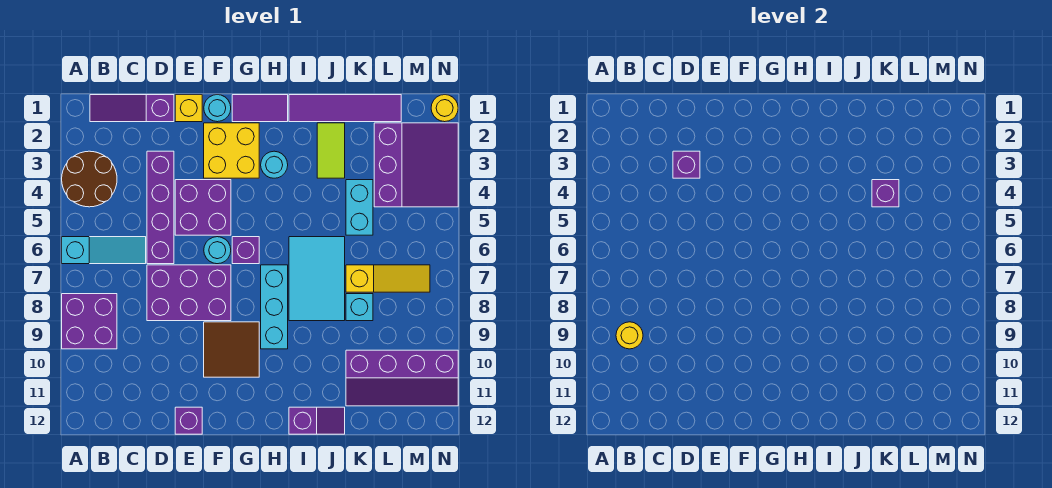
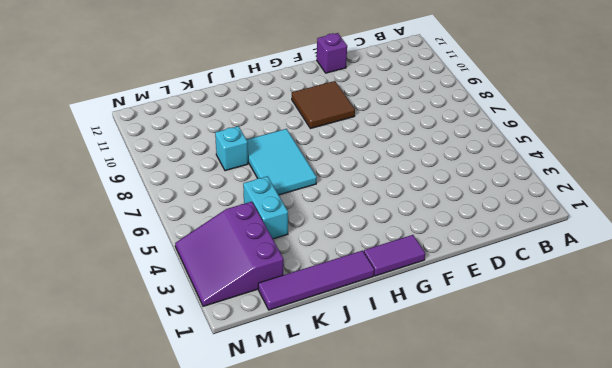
none -> brown 2x2 round brick [62,151,117,207]
none -> cyan 1x3 slope [62,237,146,264]
none -> purple 2x2 brick [62,294,117,349]
none -> purple 1x3 slope [90,95,174,122]

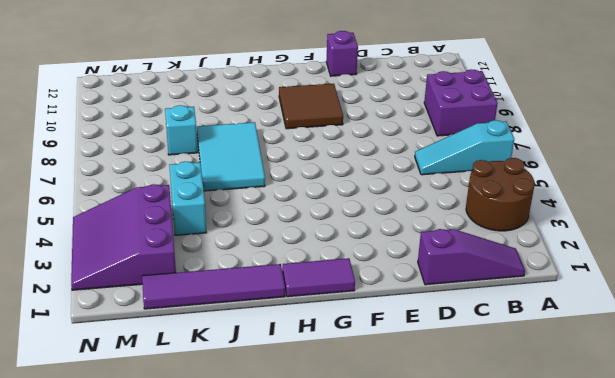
none -> purple 1x4 brick [147,151,174,264]
none -> purple 2x3 brick [147,265,231,321]
none -> yellow 1x1 brick [175,95,202,122]
none -> purple 2x2 brick [175,180,231,235]

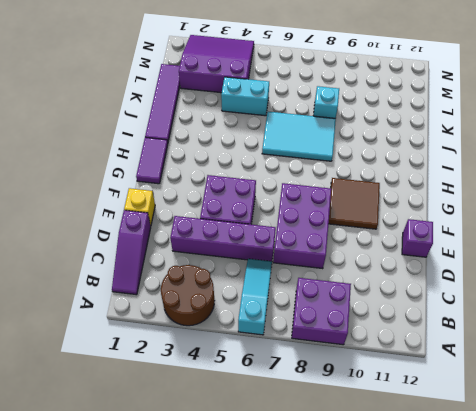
none -> cyan 1x1 round brick [204,95,231,122]
none -> yellow 2x2 brick [204,123,259,178]
none -> cyan 1x1 round brick [204,237,231,264]
none -> purple 1x1 brick [232,237,259,264]

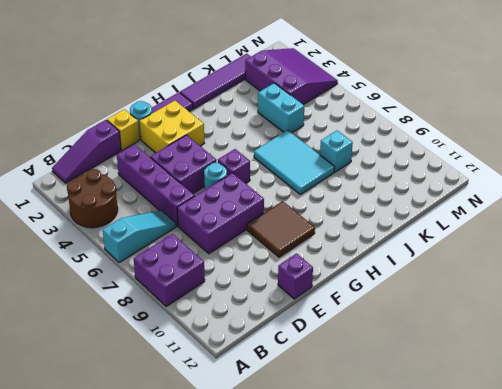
none -> cyan 1x1 round brick [261,151,288,178]
none -> cyan 1x3 brick [261,265,288,349]
none -> purple 1x2 slope [289,407,345,434]
none -> lime 1x2 tile [317,123,345,178]

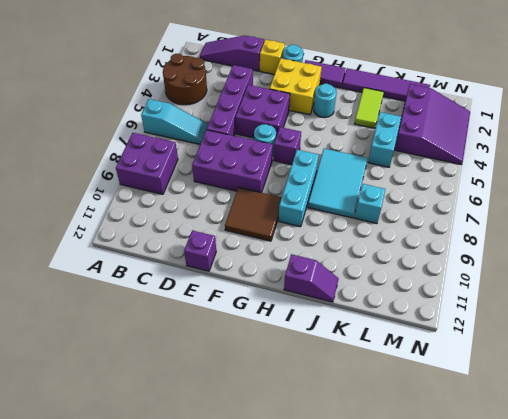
none -> yellow 1x3 slope [346,265,430,292]
none -> purple 2x4 slope [346,350,458,406]
none -> yellow 1x1 round brick [431,95,458,122]
none -> yellow 1x1 round brick [616,322,643,349]

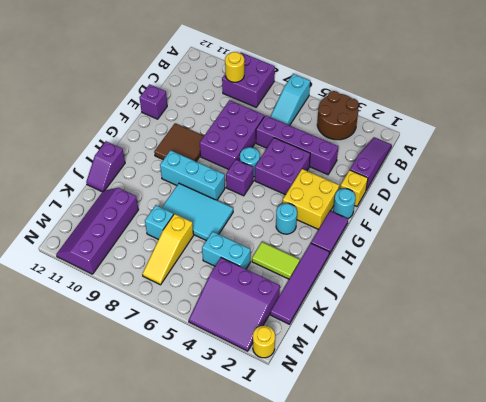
none -> purple 1x1 brick [673,151,700,178]
none -> purple 1x1 brick [872,180,899,207]

